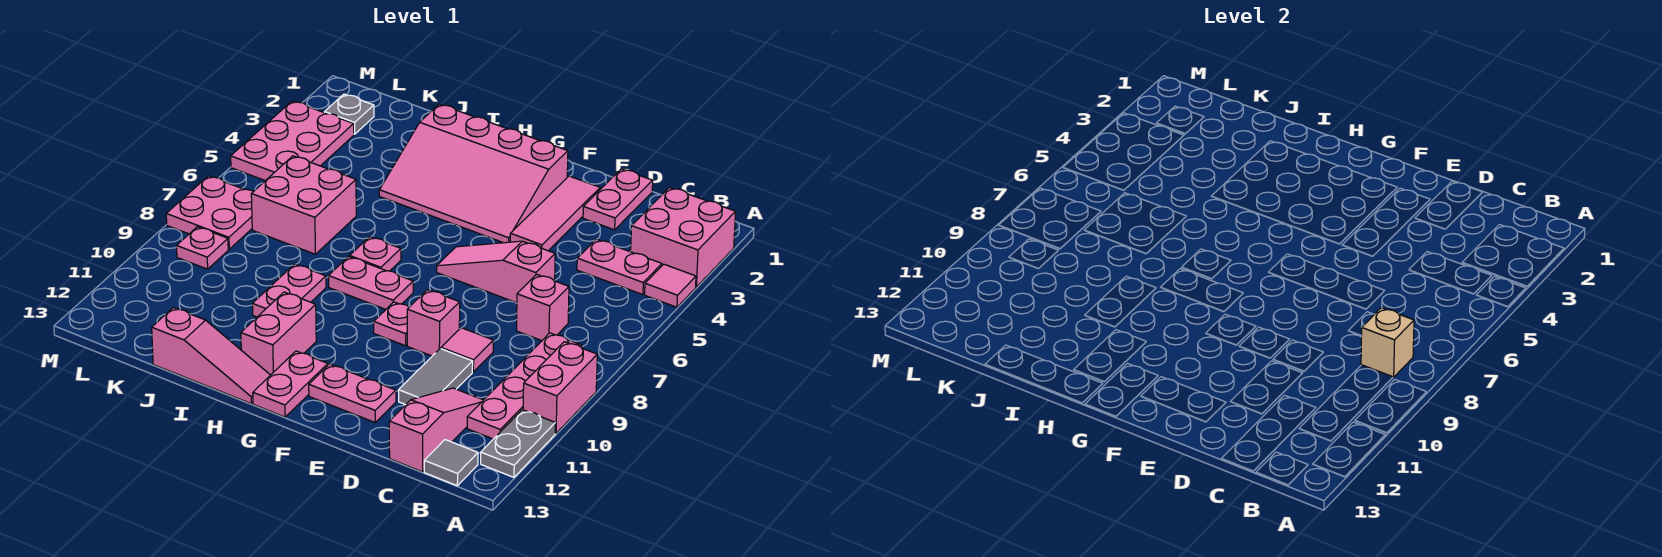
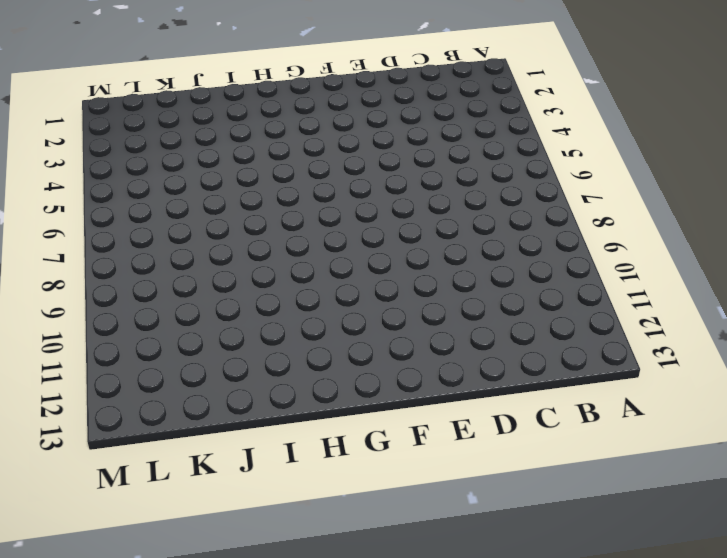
none -> pink 2x2 brick [630,187,736,287]
none -> pink 1x1 tile [645,264,696,307]
none -> pink 1x2 brick [523,342,597,433]
none -> grey 1x2 plate [481,410,555,477]

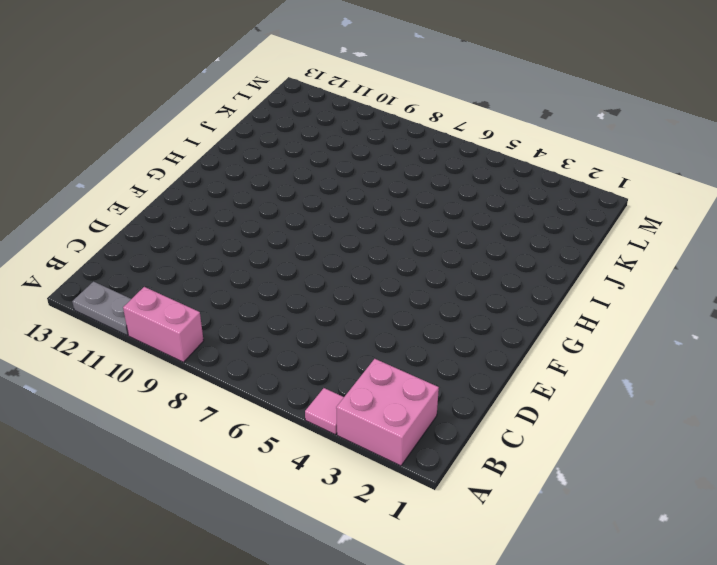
none -> pink 1x2 plate [577,239,662,295]
none -> pink 1x4 plate [467,333,582,439]
none -> grey 1x1 tile [424,440,478,486]
none -> pink 1x1 brick [516,274,569,341]

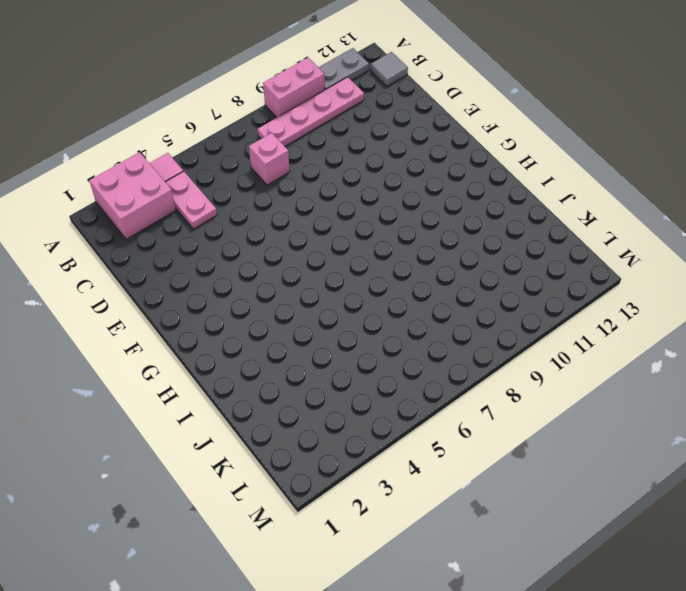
none -> pink 1x3 slope [389,388,483,472]
none -> pink 1x2 plate [583,169,653,230]
none -> pink 1x3 slope [437,241,555,303]
none -> pink 1x1 tile [441,328,493,372]

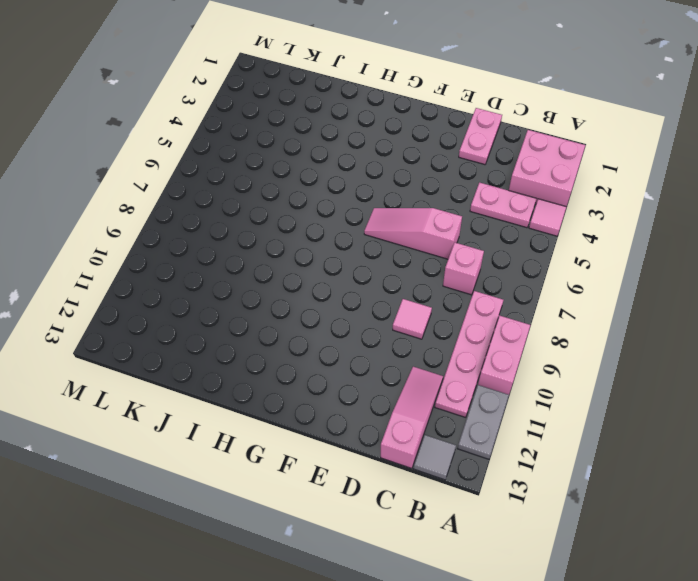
none -> grey 1x2 tile [399,349,473,405]
none -> pink 1x3 tile [510,176,600,251]
none -> pink 1x1 brick [407,290,460,356]
none -> pink 1x2 plate [309,364,396,422]

